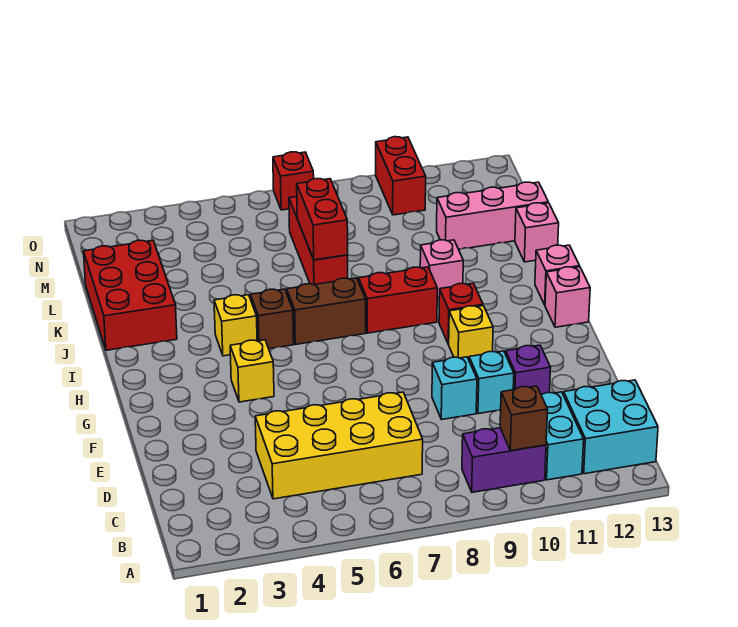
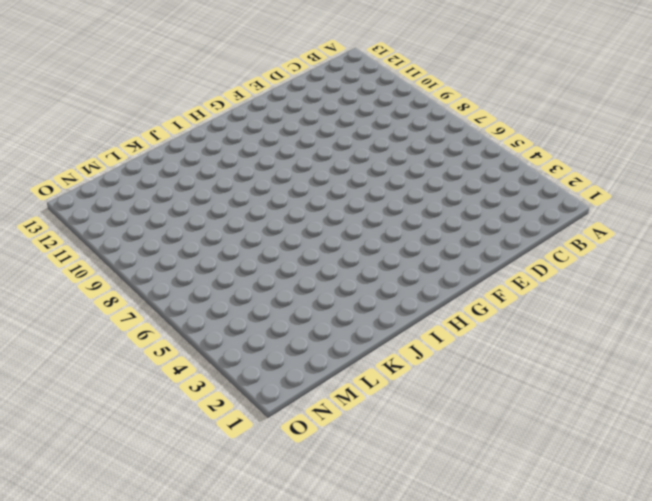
none -> purple 1x2 brick [462,428,546,492]
none -> cyan 1x2 brick [541,392,584,480]
none -> cyan 2x2 brick [564,380,658,474]

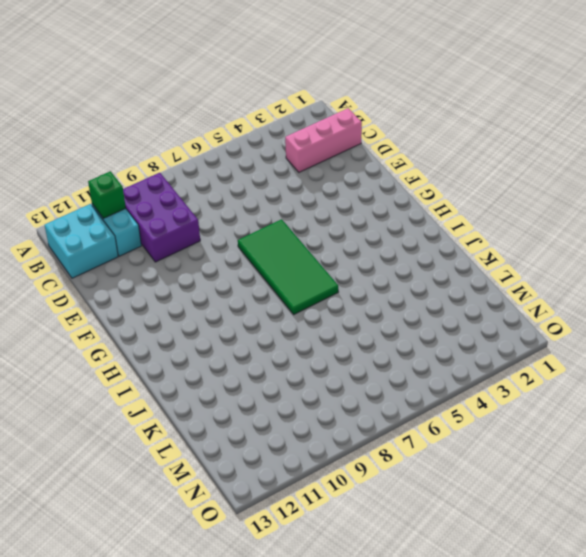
purple 2x3 brick [123,173,200,262] -> purple 1x2 brick [462,428,546,492]
green 1x1 brick [88,171,126,219] -> none
pink 1x3 brick [285,108,362,172] -> pink 1x3 brick moved to [437,182,548,249]
green 2x4 tile [238,219,338,314] -> brown 1x2 brick [287,278,366,345]
none -> yellow 2x4 brick [255,392,423,499]
none -> cyan 1x1 brick [432,357,477,420]
none -> cyan 1x1 brick [469,351,514,414]

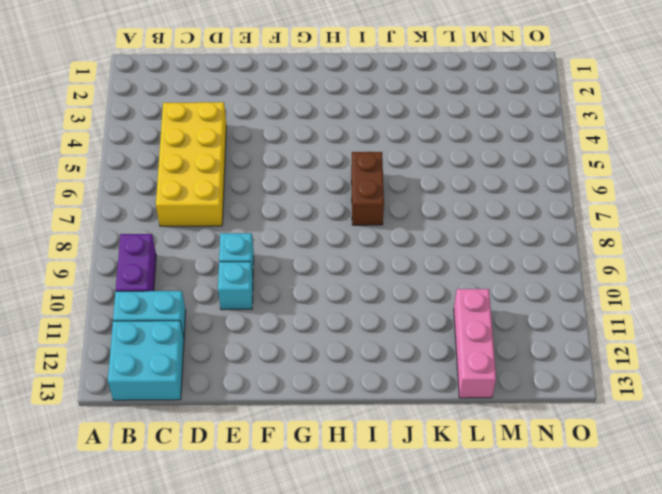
none -> purple 1x1 brick [506,345,551,394]
none -> yellow 1x1 brick [230,340,274,402]
none -> yellow 1x1 brick [449,306,493,359]

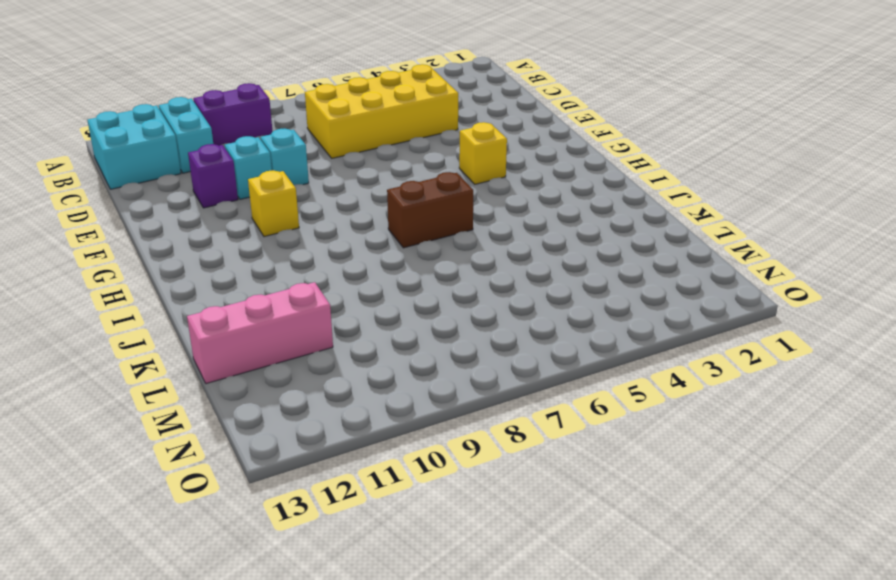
none -> red 1x1 brick [439,283,483,344]
none -> pink 1x1 brick [545,267,590,327]
none -> yellow 1x1 brick [214,295,257,356]

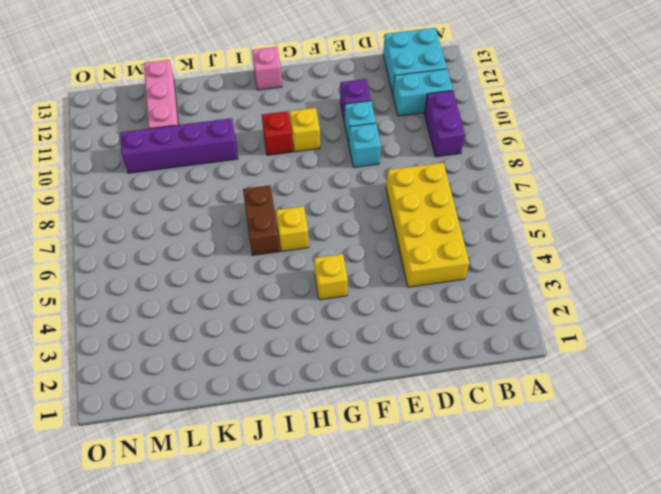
yellow 1x1 brick [276,206,309,251] -> yellow 1x1 brick moved to [214,295,257,356]
purple 1x4 brick [120,118,238,173] -> pink 1x1 brick [420,240,463,299]
none -> brown 1x1 brick [251,289,294,349]
none -> red 1x2 brick [359,267,437,333]
none -> pink 1x1 brick [535,245,580,305]

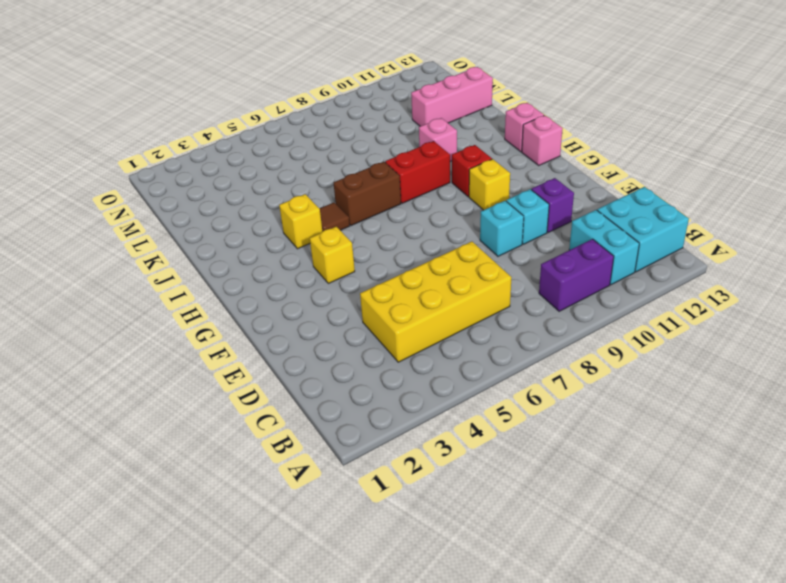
brown 1x1 tile [319,203,350,232] -> brown 1x1 brick [251,289,294,349]
none -> red 2x3 brick [84,240,177,350]
none -> red 1x3 brick [289,197,348,285]
none -> pink 1x1 brick [515,203,559,262]

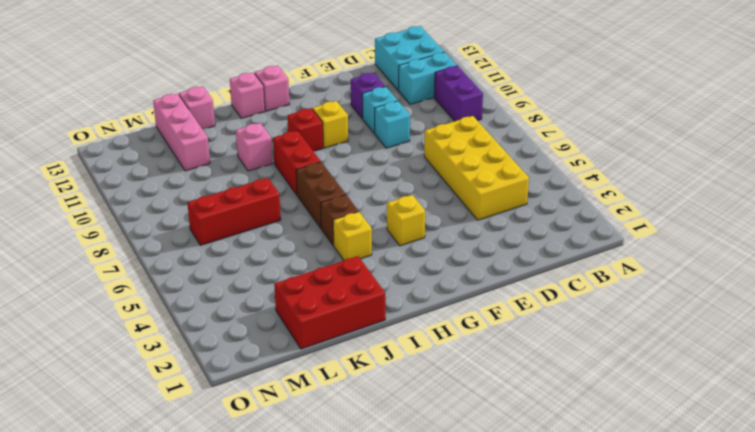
none -> red 1x2 brick [376,137,426,215]
none -> red 1x1 brick [273,152,314,210]
none -> brown 1x1 brick [500,386,548,451]

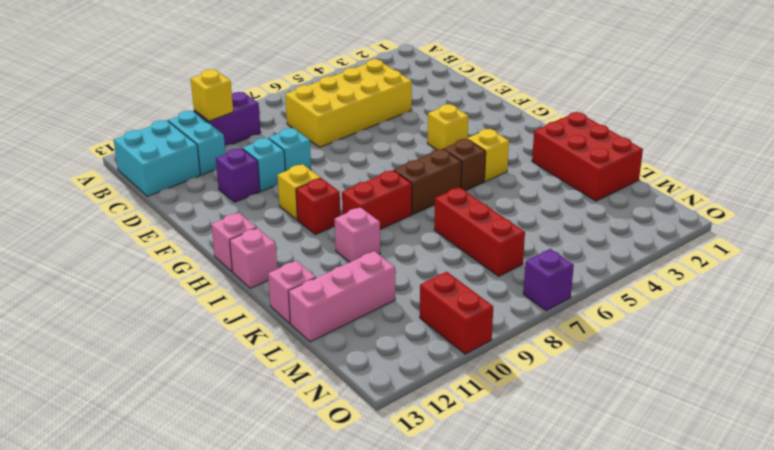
yellow 1x1 brick [191,69,233,121] -> brown 1x1 brick [500,386,548,451]
purple 1x1 brick [523,249,574,311] -> red 1x1 brick [273,152,314,210]
none -> red 1x2 brick [297,179,348,260]

